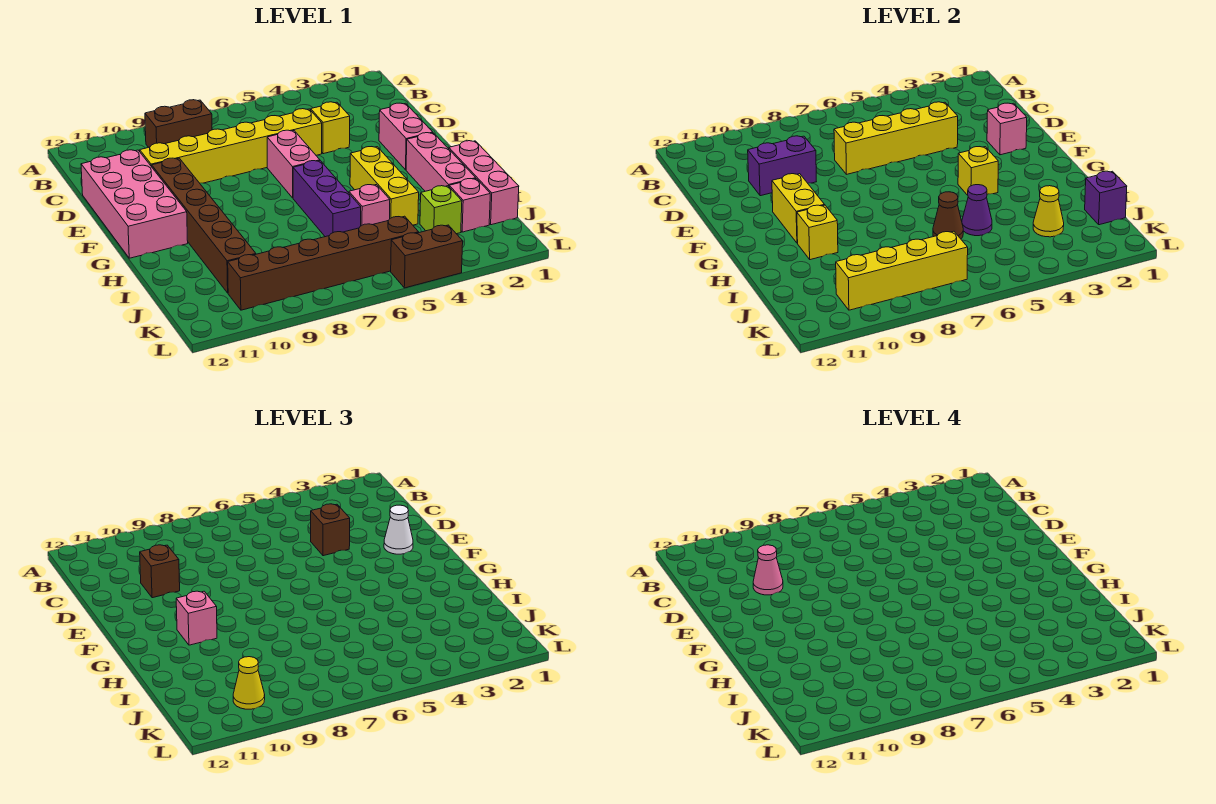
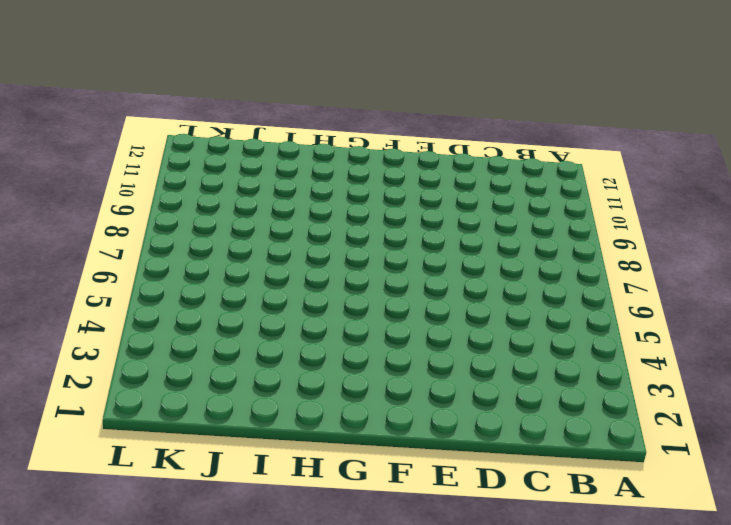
none -> brown 1x2 brick [145,100,212,147]
none -> yellow 1x1 brick [311,102,350,154]
none -> yellow 1x6 brick [140,109,322,183]
none -> pink 2x4 brick [81,150,188,258]

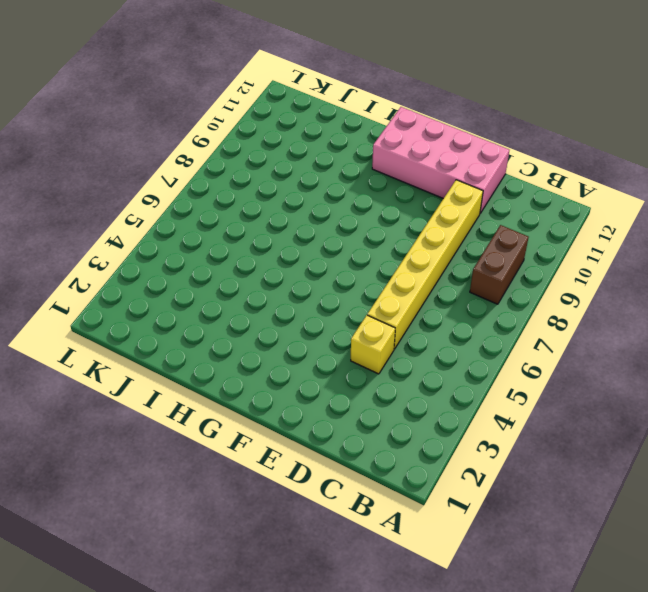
none -> pink 1x2 brick [379,103,433,170]
none -> pink 1x2 brick [267,130,320,198]
none -> brown 1x6 brick [151,158,256,293]
none -> pink 1x3 brick [406,133,476,191]

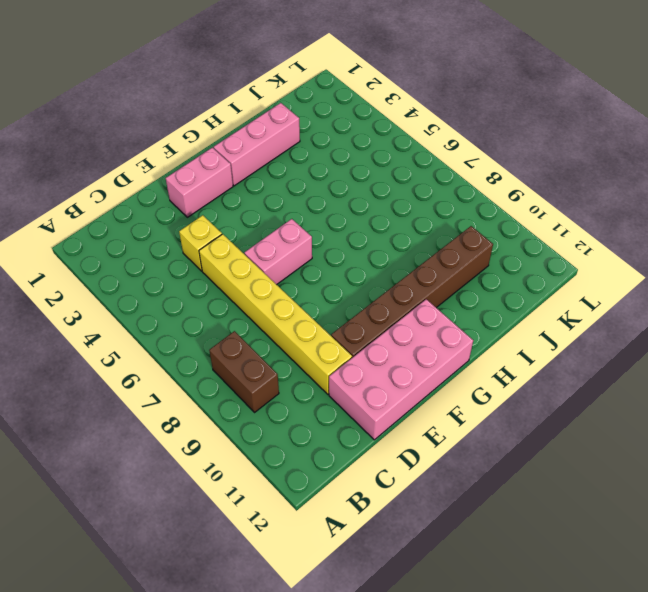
none -> yellow 1x3 brick [350,147,419,225]
none -> purple 1x3 brick [293,161,361,237]
none -> pink 1x3 brick [449,141,519,225]
none -> pink 1x1 brick [349,185,390,226]

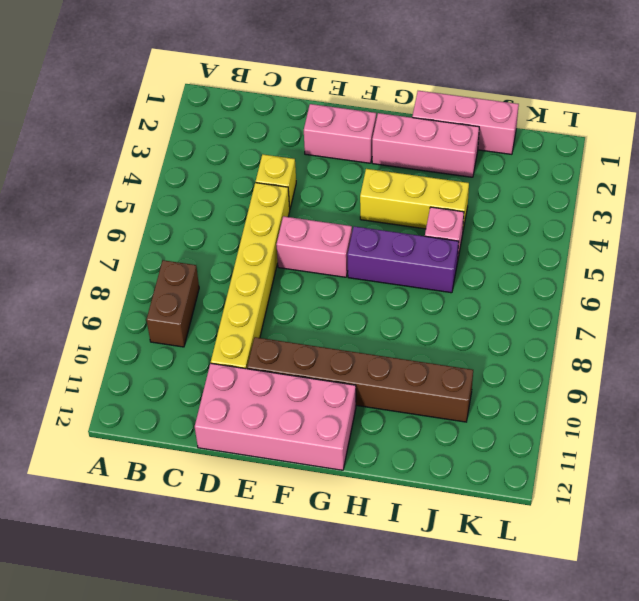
none -> pink 1x1 brick [449,179,490,232]
none -> lime 1x1 brick [420,186,462,234]
none -> brown 1x6 brick [228,216,419,310]
none -> brown 1x2 brick [391,225,463,288]

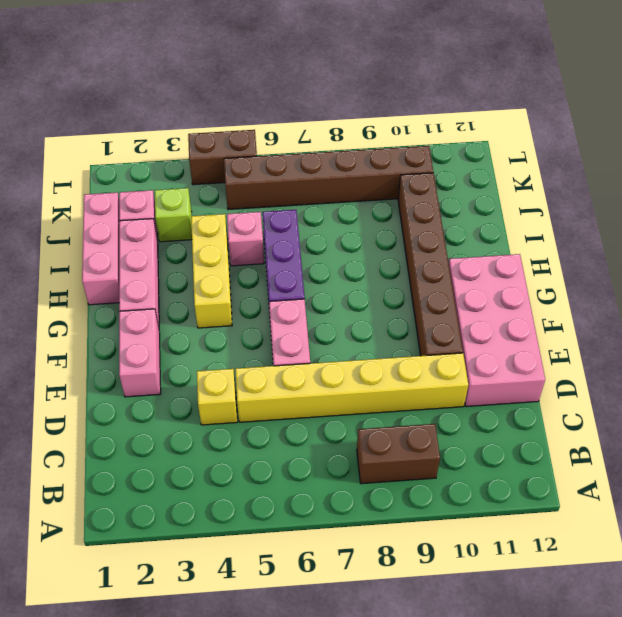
none -> yellow 1x4 brick [834,102,958,174]
none -> purple 1x2 brick [748,136,816,196]
none -> pink 1x1 brick [987,103,1027,155]
none -> yellow 1x2 brick [772,174,825,243]

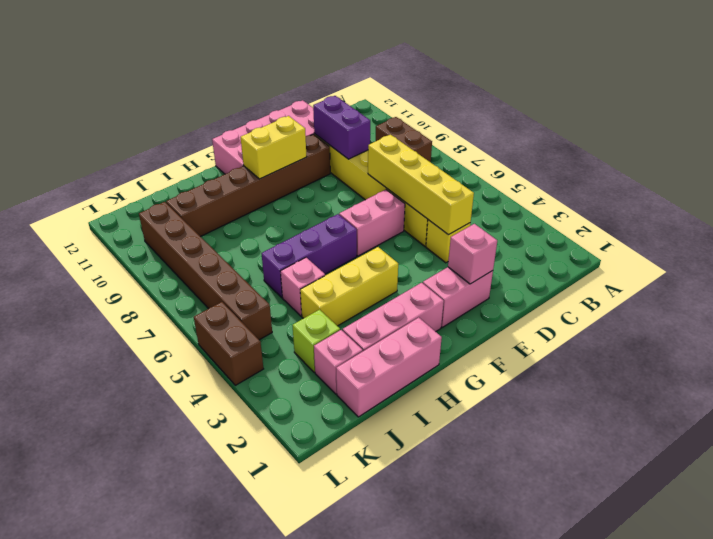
none -> yellow 1x1 brick [958,147,998,195]
none -> yellow 1x1 brick [797,205,838,260]
none -> purple 1x1 cone [962,185,992,236]
none -> brown 1x1 cone [933,192,963,239]

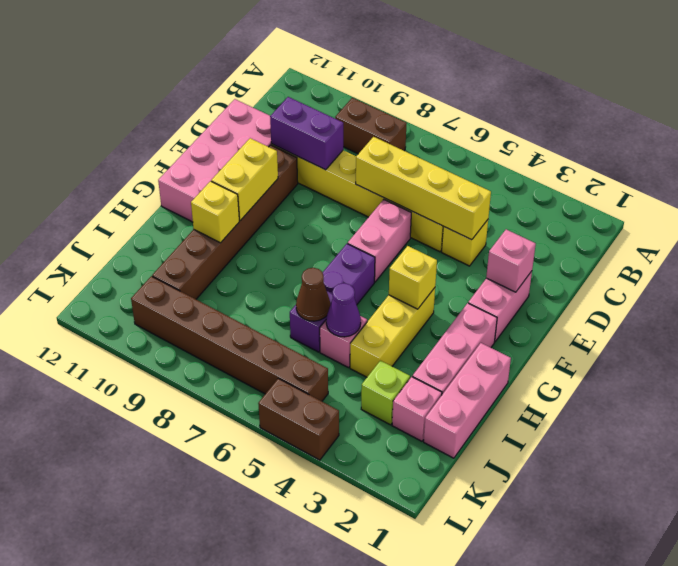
none -> purple 1x1 brick [1085,171,1127,225]
none -> yellow 1x1 cone [1033,186,1064,237]
none -> yellow 1x4 brick [836,231,968,310]
none -> brown 1x1 brick [311,504,350,556]

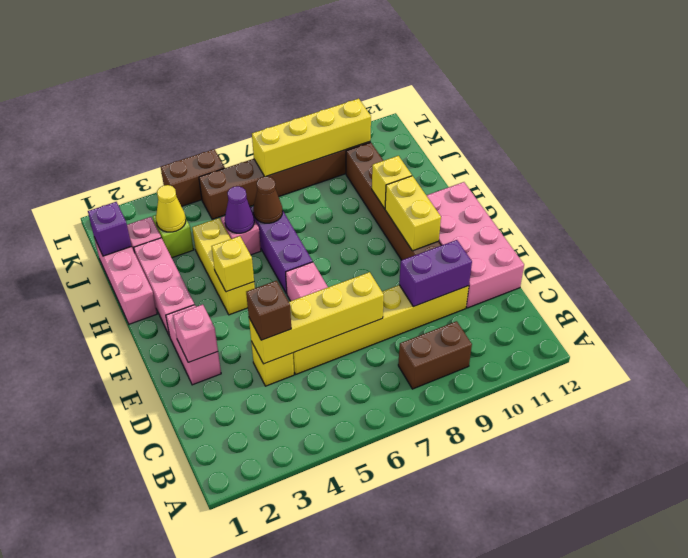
none -> brown 1x1 brick [140,545,180,598]
none -> white 1x1 cone [384,505,413,554]
none -> pink 1x1 brick [176,591,217,645]
none -> yellow 1x1 cone [233,657,265,709]

